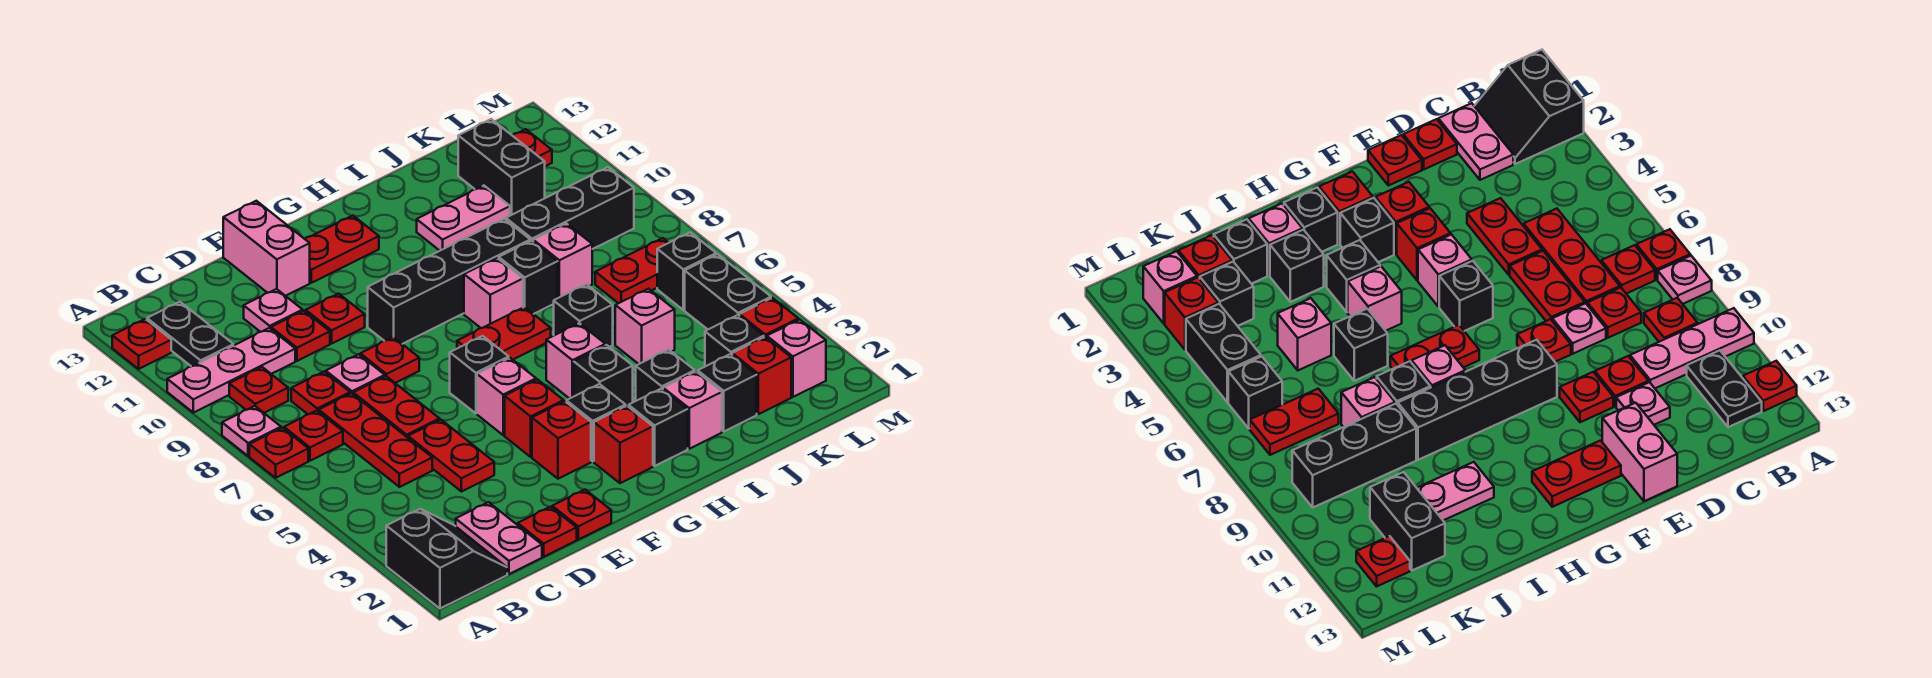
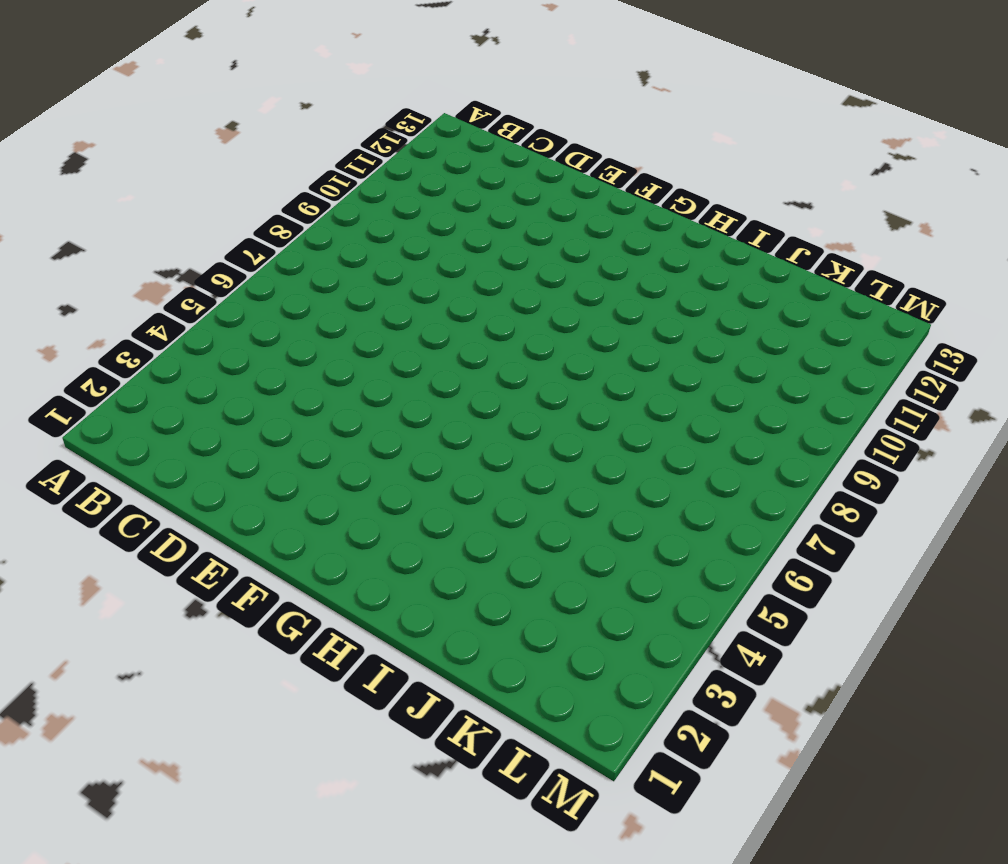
none -> black 2x2 slope [386,509,507,608]
none -> red 1x1 plate [249,428,308,478]
none -> pink 1x1 plate [222,406,281,456]
none -> pink 1x3 plate [167,328,295,413]

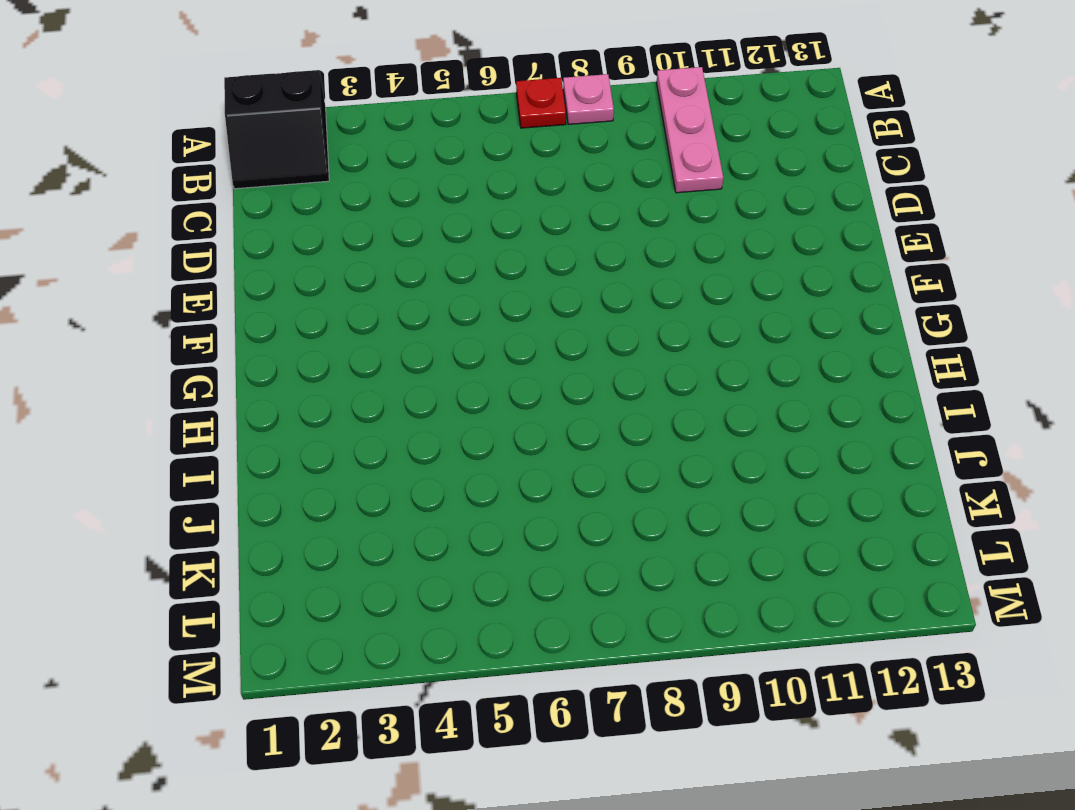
none -> red 1x1 plate [112,319,171,369]
none -> red 1x1 plate [284,411,343,461]
none -> red 1x1 plate [229,367,288,413]
none -> black 1x2 plate [147,302,233,366]

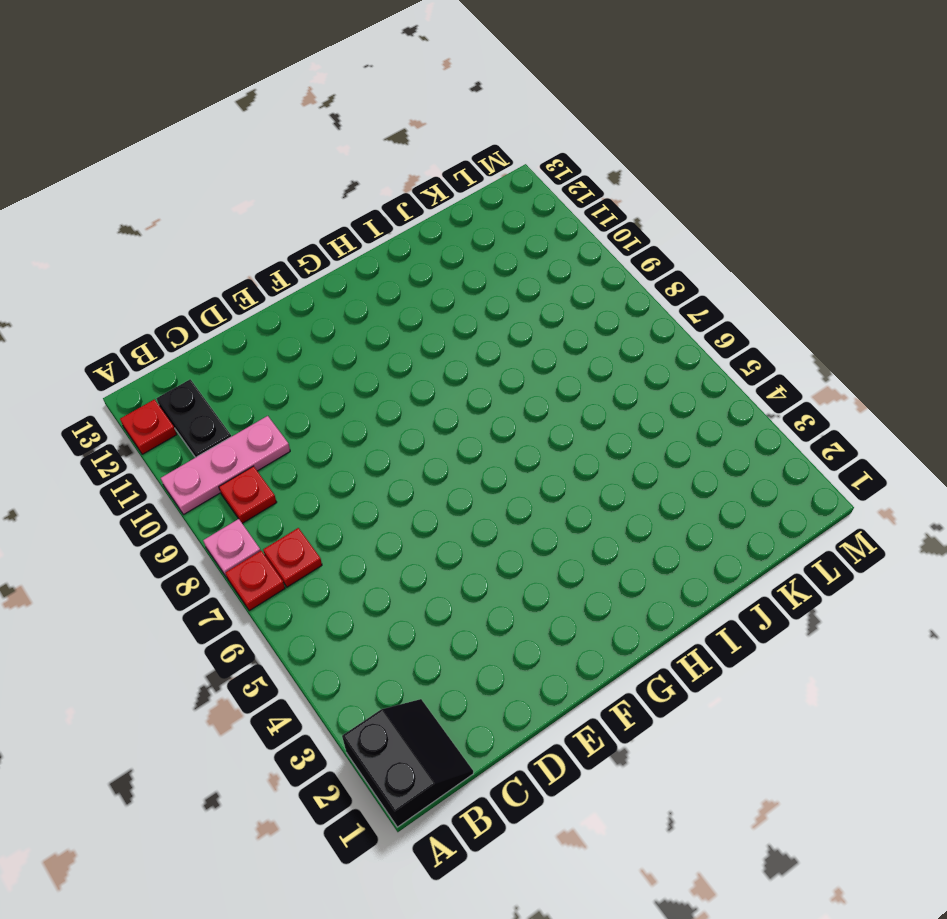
none -> pink 1x2 plate [456,502,542,574]
none -> red 1x3 plate [319,393,432,487]
none -> red 1x1 plate [291,372,350,414]
none -> red 1x1 plate [518,507,577,557]

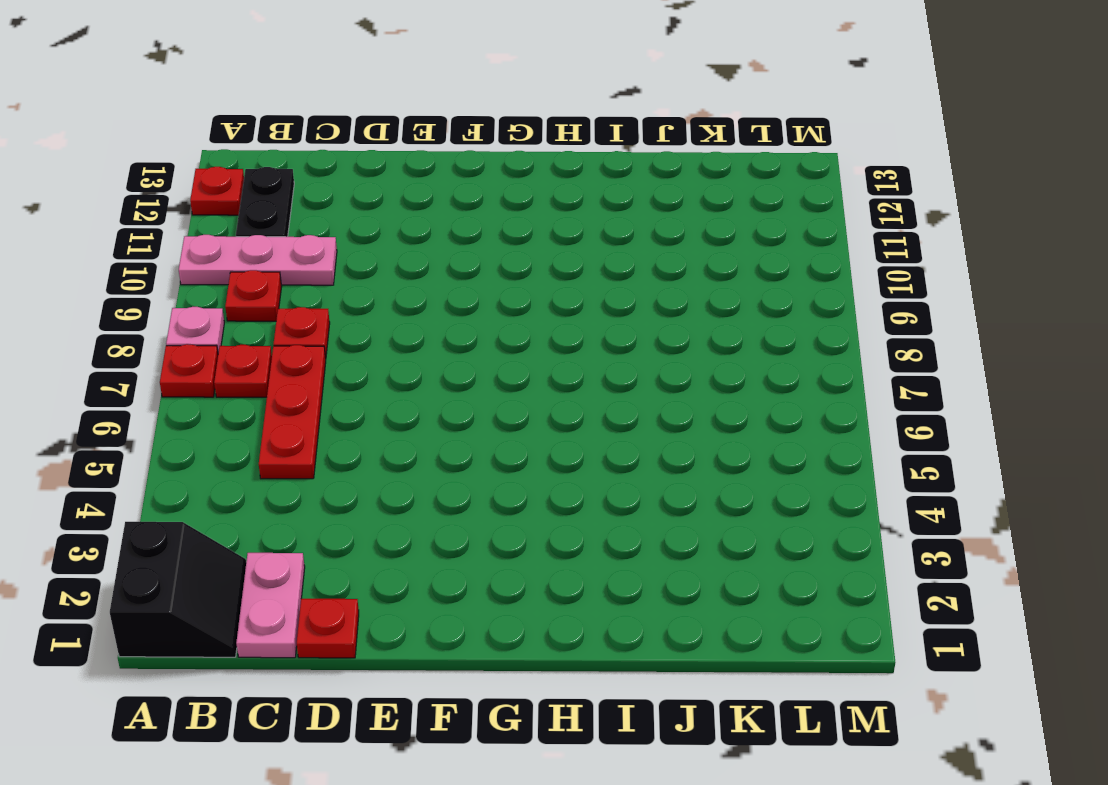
none -> red 1x2 plate [408,420,494,492]
none -> red 1x2 plate [353,376,440,438]
none -> pink 1x1 plate [326,354,385,394]
none -> red 1x1 plate [271,311,330,361]

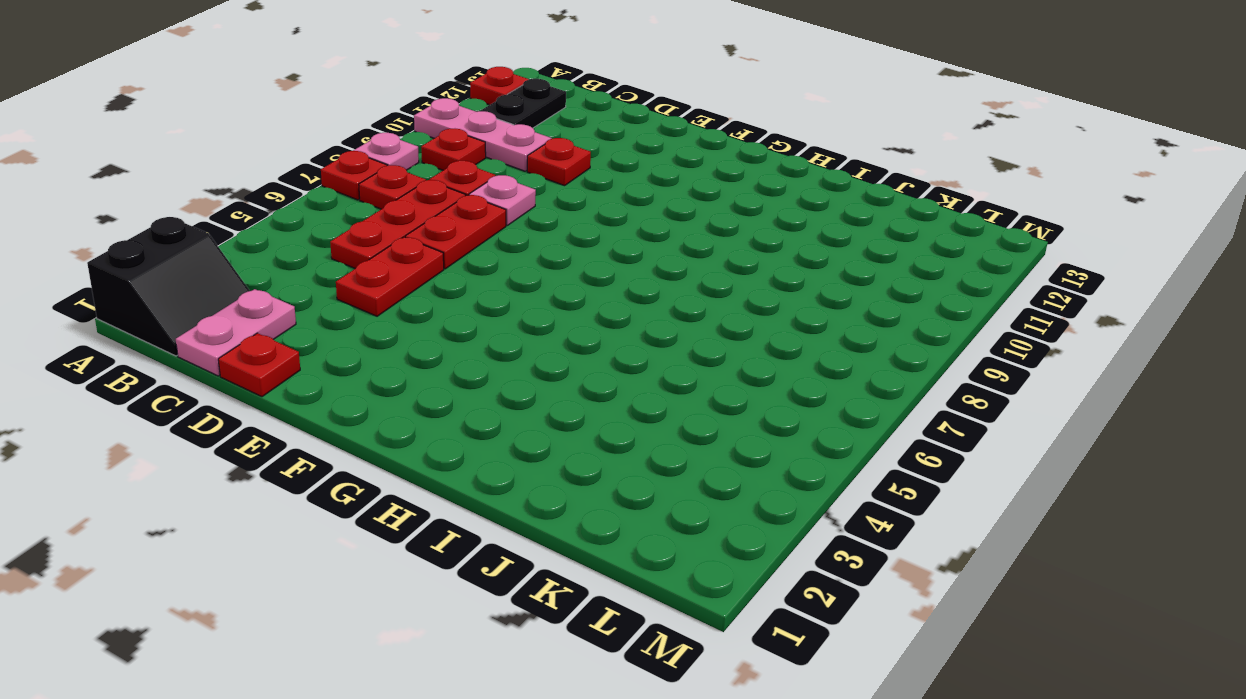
none -> pink 1x1 plate [244,289,303,332]
none -> red 1x1 plate [552,490,611,539]
none -> red 1x1 plate [360,337,419,383]
none -> red 1x1 plate [306,294,365,343]

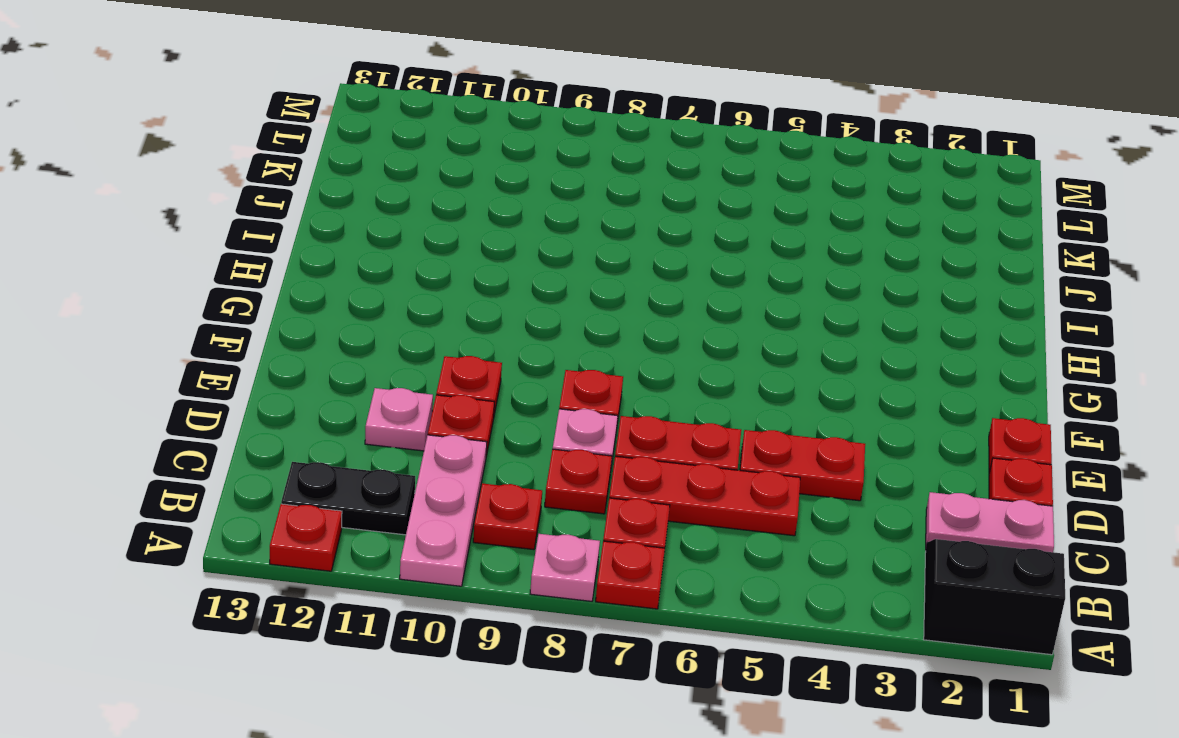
none -> pink 1x2 brick [223,201,310,296]
none -> red 1x1 brick [532,401,591,479]
none -> red 1x1 brick [505,379,564,457]
none -> pink 1x1 brick [477,358,536,435]

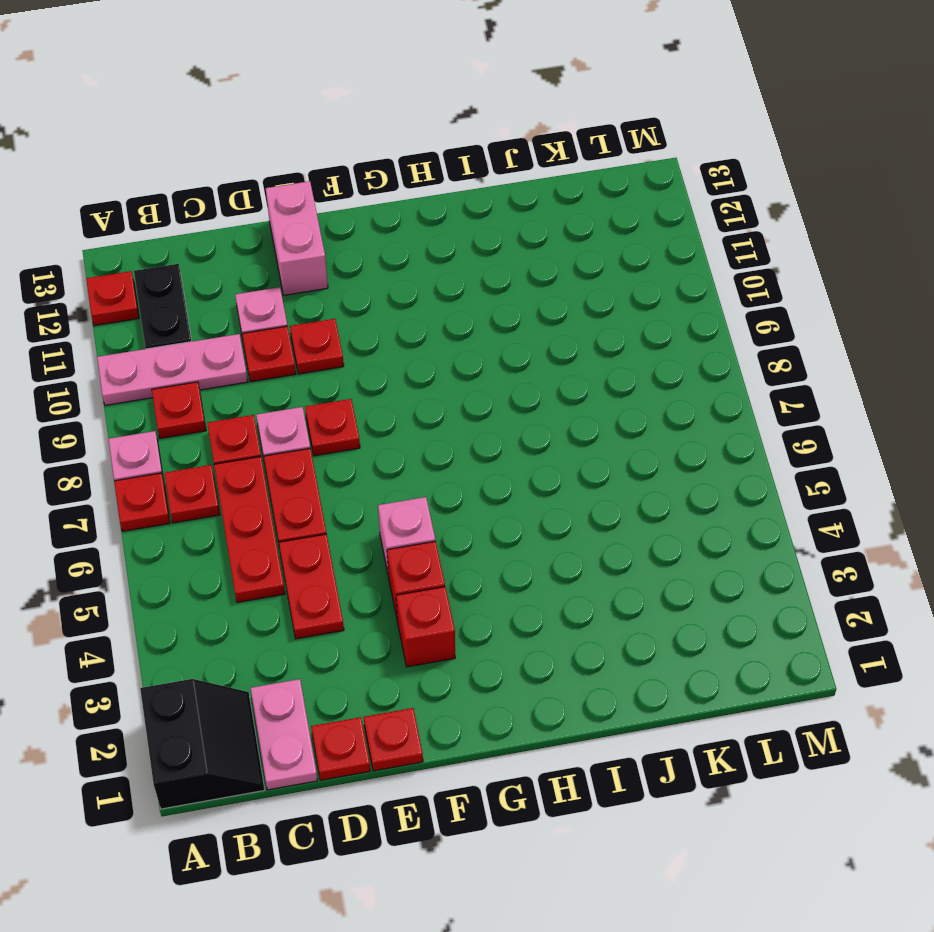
none -> black 1x1 brick [450,336,509,413]
none -> black 1x4 brick [368,219,530,344]
none -> red 1x2 plate [305,216,379,283]
none -> red 1x1 brick [594,406,653,483]

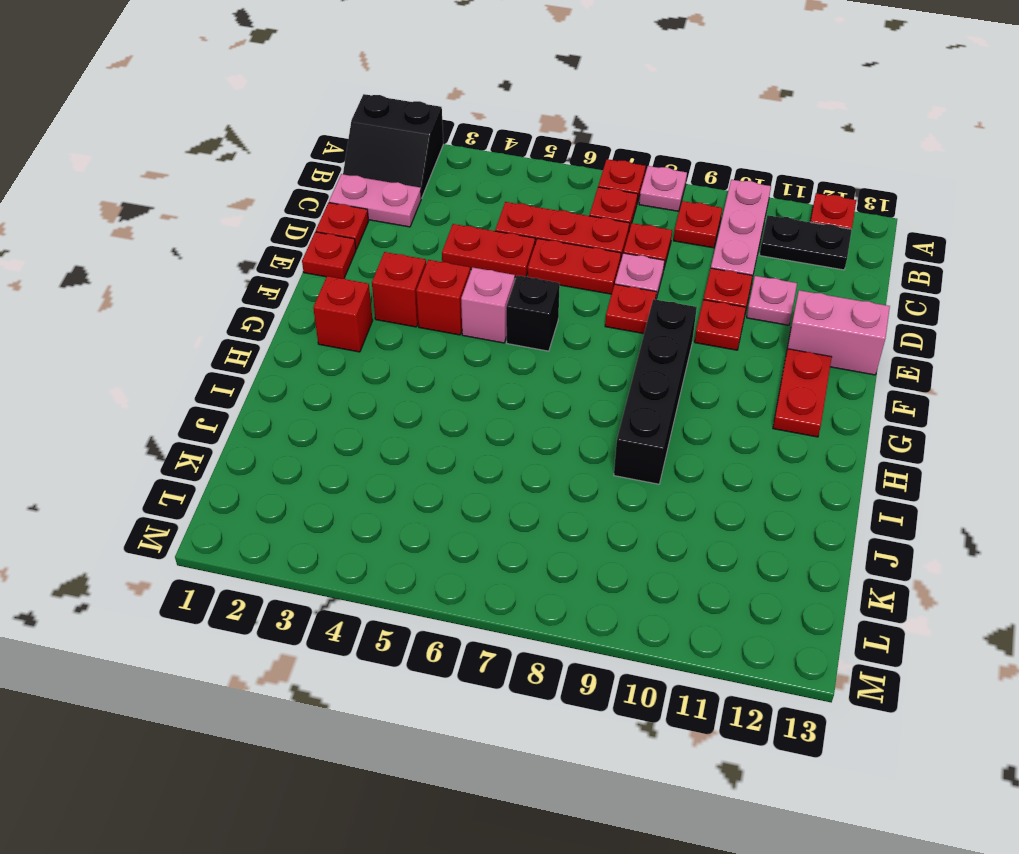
none -> black 1x1 brick [567,384,626,461]
none -> red 1x2 plate [457,307,551,359]
none -> black 1x1 brick [629,388,688,466]
none -> black 1x1 brick [574,345,633,407]

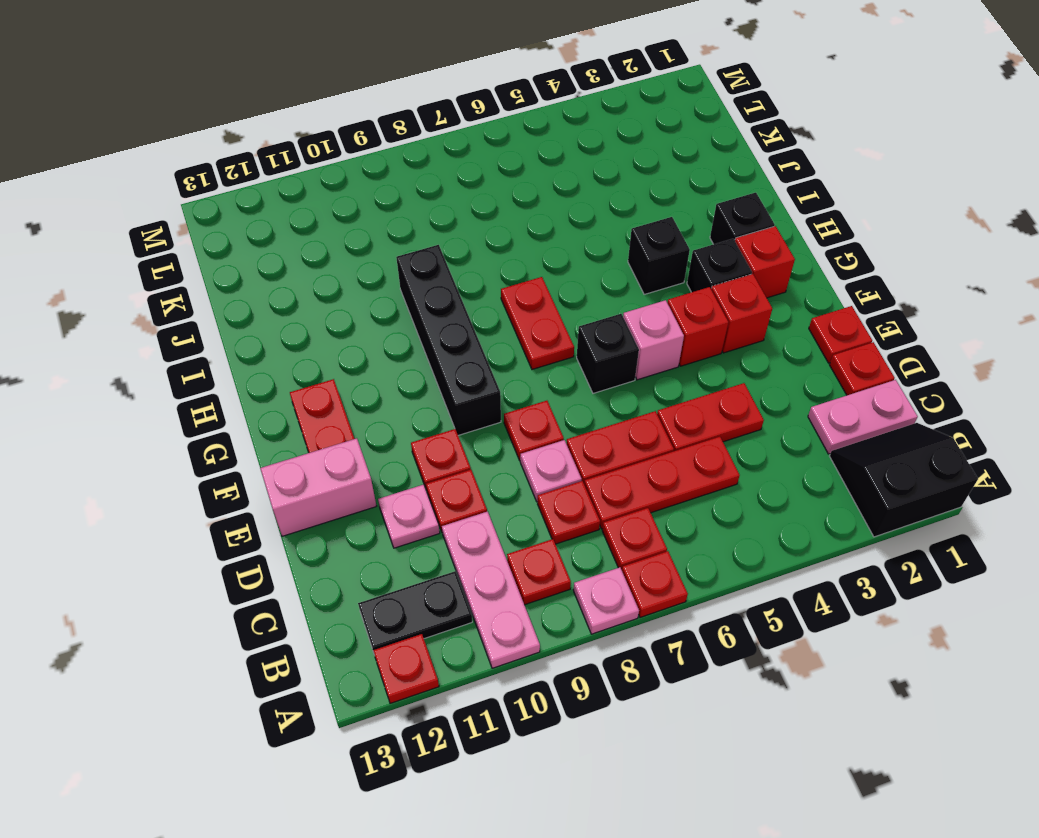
none -> pink 1x1 brick [546,323,605,399]
none -> pink 1x1 brick [464,258,523,328]
none -> pink 1x1 brick [663,371,722,449]
none -> black 1x1 brick [636,350,695,401]

